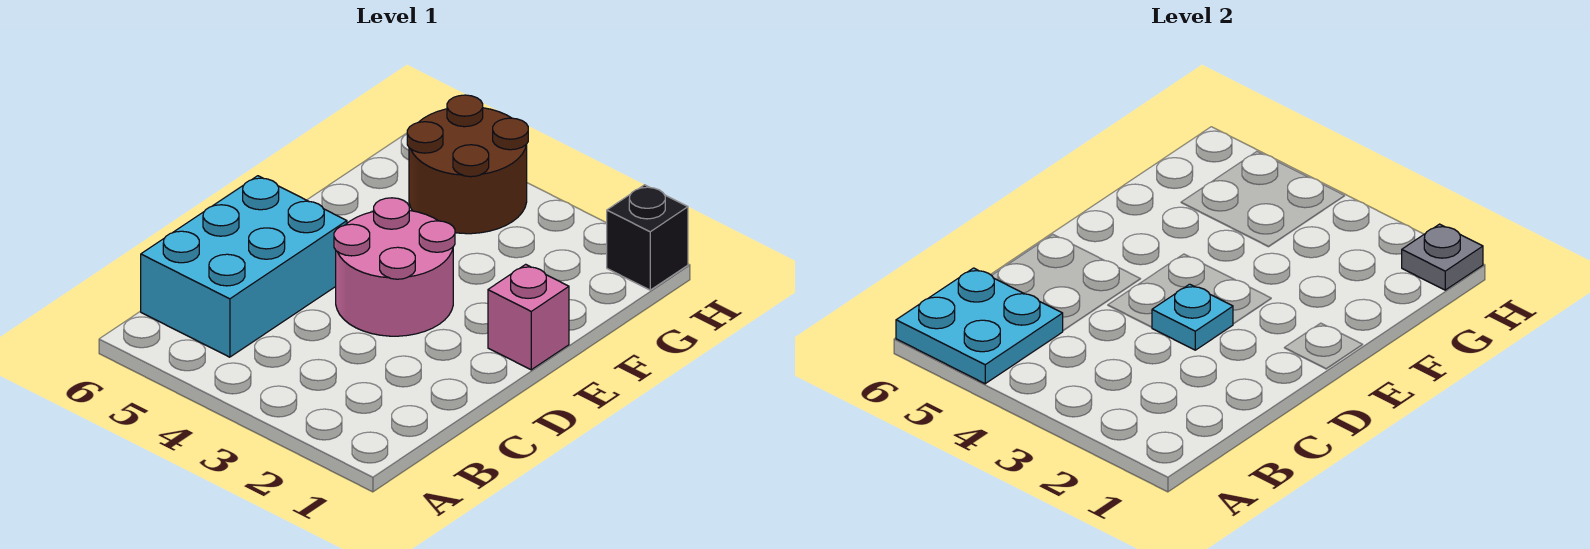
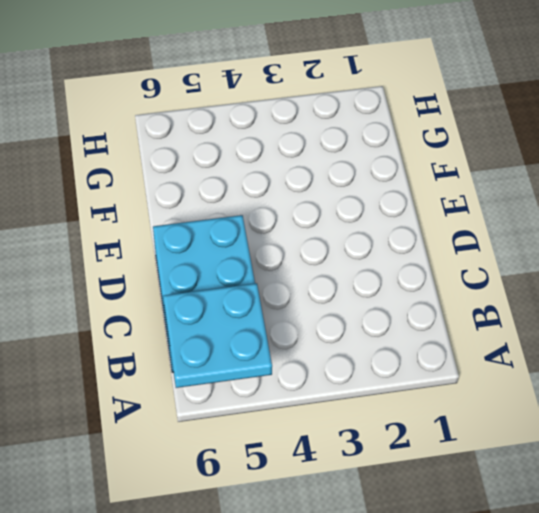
none -> pink 2x2 round brick [334,198,455,336]
none -> pink 1x1 brick [488,264,569,370]

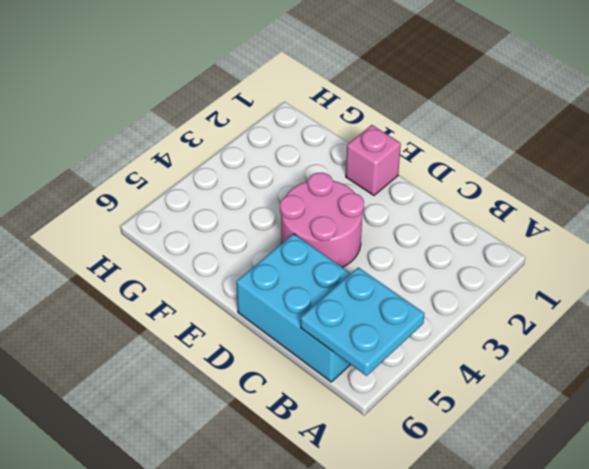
none -> brown 2x2 round brick [407,95,528,234]
none -> black 1x1 brick [607,185,688,290]

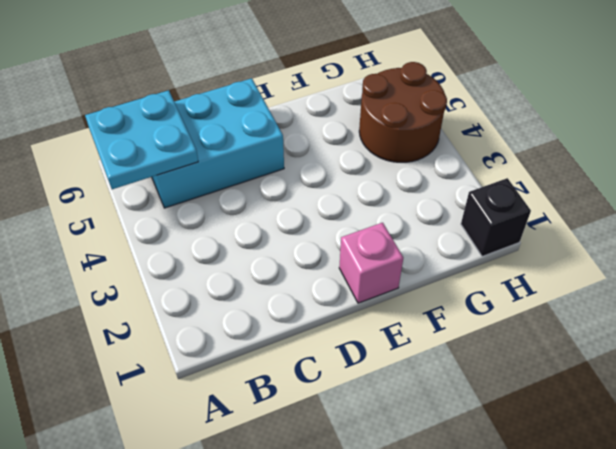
none -> pink 2x2 round brick [334,198,455,336]
none -> cyan 1x1 plate [1152,284,1233,350]

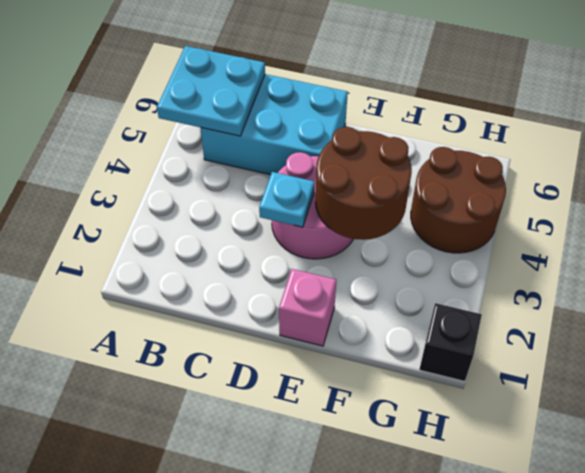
brown 2x2 round brick [315,127,412,240] -> none
none -> grey 1x1 plate [1402,224,1483,290]

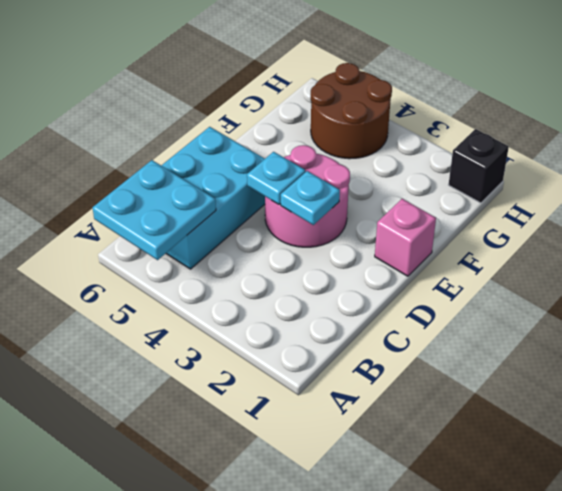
cyan 1x1 plate [247,152,305,205] -> none
none -> grey 1x1 plate [1402,224,1483,290]

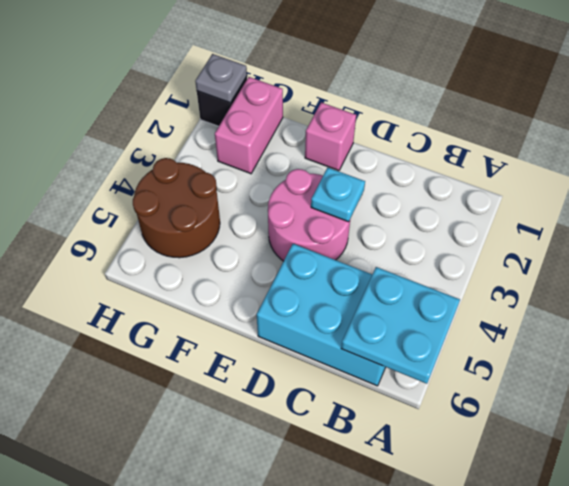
pink 1x2 brick [215,77,283,174] -> none

